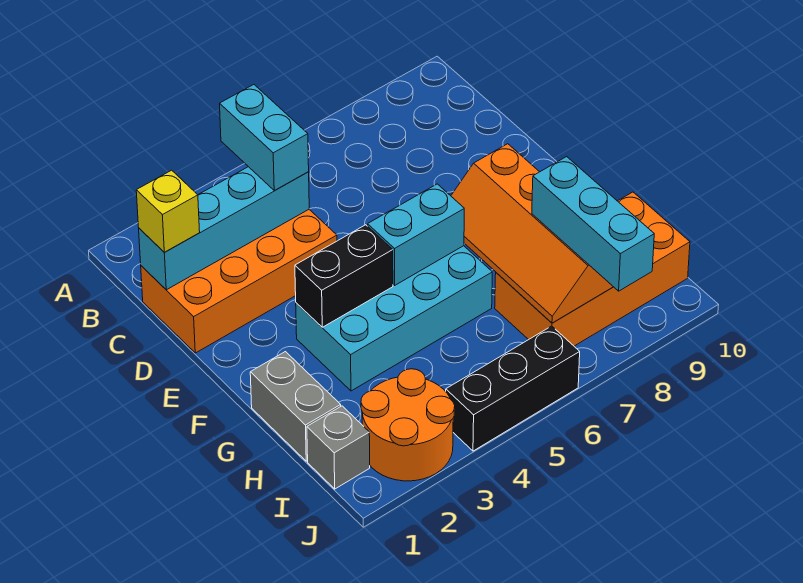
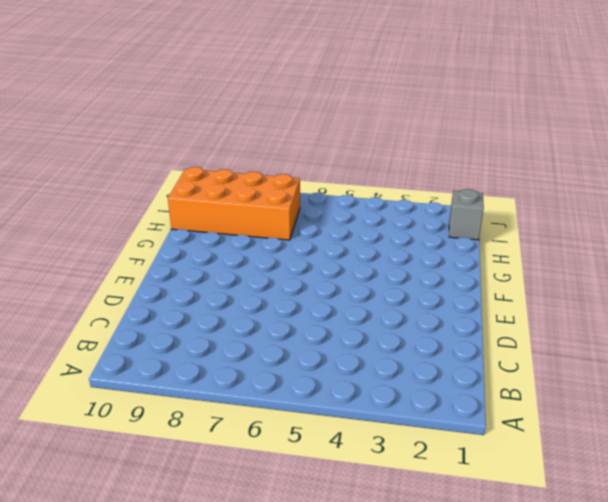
none -> orange 2x4 brick [141,210,337,353]
none -> cyan 2x4 brick [296,246,492,391]
none -> grey 1x2 brick [250,352,341,461]

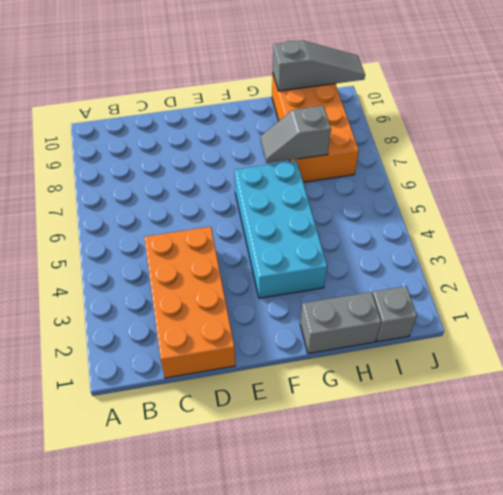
grey 1x2 slope [261,106,331,163] -> orange 2x4 slope [451,144,613,323]
grey 1x3 slope [273,40,365,91] -> none
none -> orange 2x2 round brick [361,369,455,481]
none -> black 1x3 brick [446,326,580,451]
none -> cyan 1x4 brick [139,167,309,290]

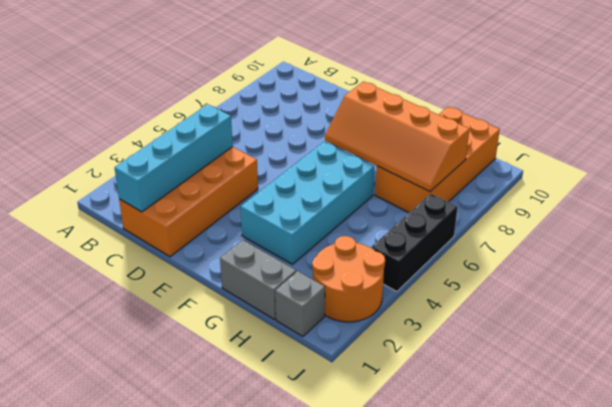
none -> black 1x2 brick [295,225,393,327]
none -> cyan 1x2 brick [368,184,464,285]
none -> cyan 1x2 brick [220,85,309,190]

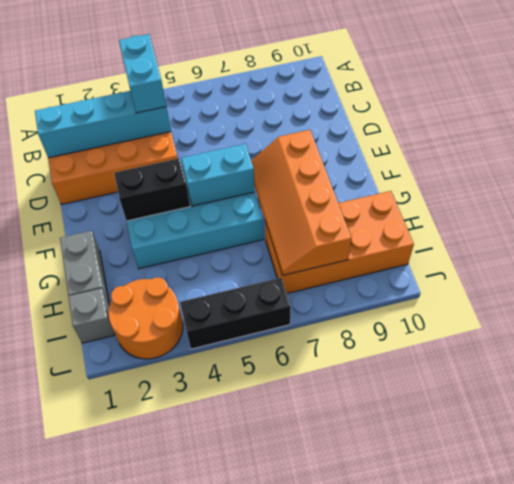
none -> yellow 1x1 brick [136,170,200,252]
none -> cyan 1x3 brick [532,157,654,291]

